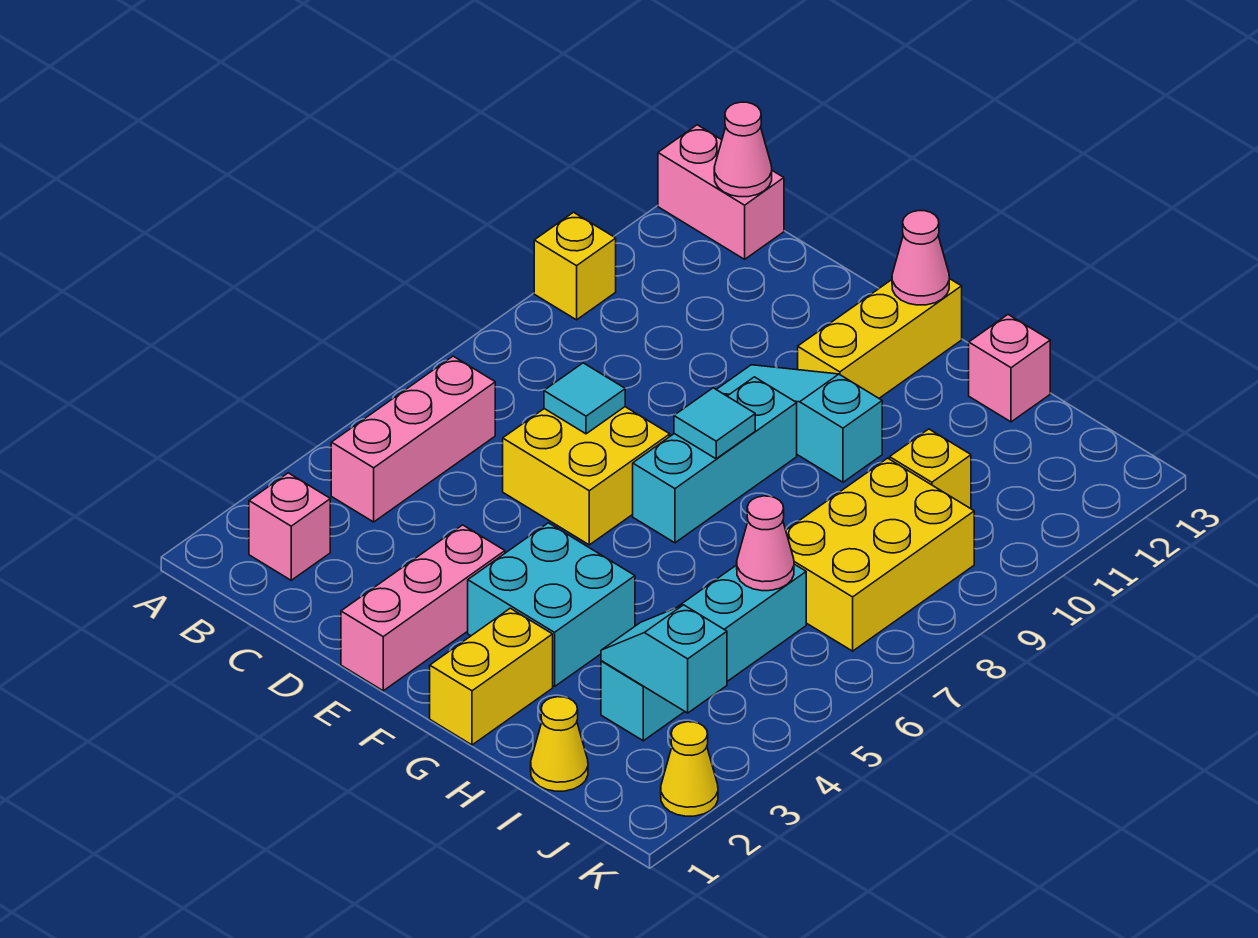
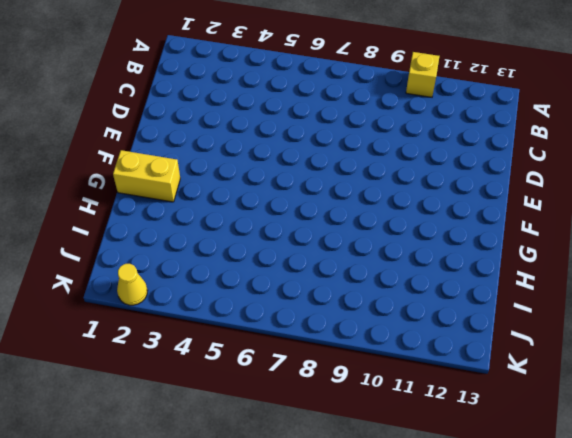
none -> pink 1x2 brick [658,125,784,259]
none -> pink 1x1 brick [249,473,330,580]
none -> pink 1x3 brick [331,356,495,522]

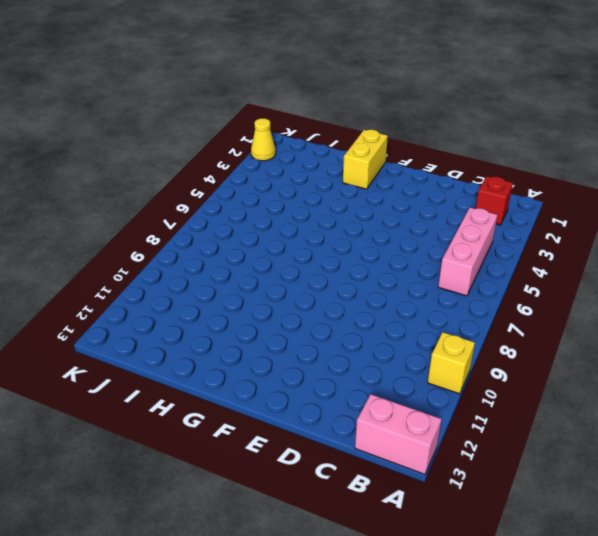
red 1x1 brick [476,176,513,225] -> pink 1x1 brick [249,473,330,580]
none -> yellow 2x2 brick [503,407,670,545]
none -> pink 1x3 brick [341,525,505,691]
none -> cyan 1x3 slope [716,365,882,482]

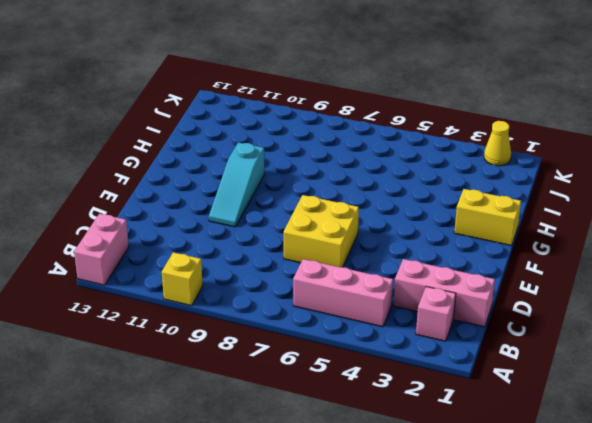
pink 1x3 brick [393,259,495,327] -> pink 1x3 brick moved to [341,525,505,691]
none -> cyan 2x2 brick [468,523,635,687]
none -> cyan 1x3 brick [633,377,797,543]
none -> yellow 1x3 brick [798,279,962,398]

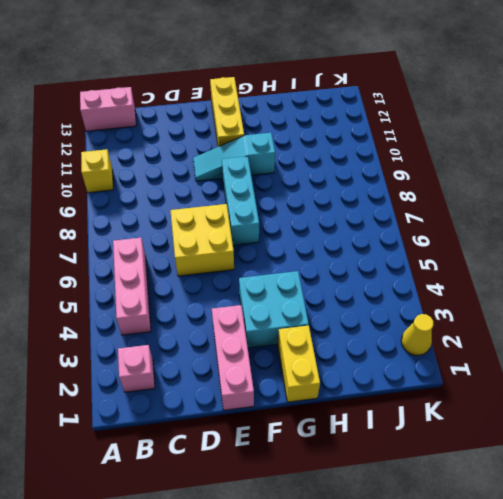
none -> pink 1x1 brick [969,315,1050,422]
none -> yellow 1x1 cone [531,697,588,791]
none -> cyan 1x4 brick [601,564,806,741]

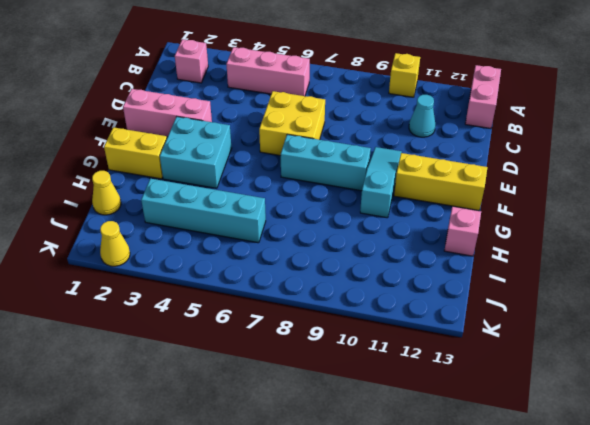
cyan 1x1 cone [409,95,435,137] -> none
none -> yellow 2x3 brick [786,458,974,651]
none -> yellow 1x1 brick [890,429,971,509]
none -> pink 1x1 cone [714,102,772,197]

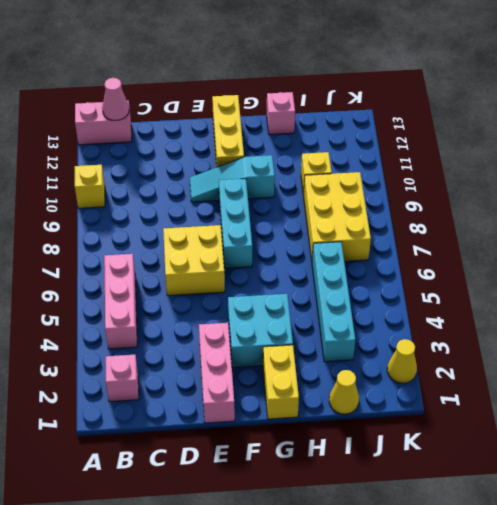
none -> cyan 1x1 tile [544,363,625,434]
none -> cyan 1x1 tile [674,388,755,459]
none -> pink 1x1 cone [892,211,949,305]

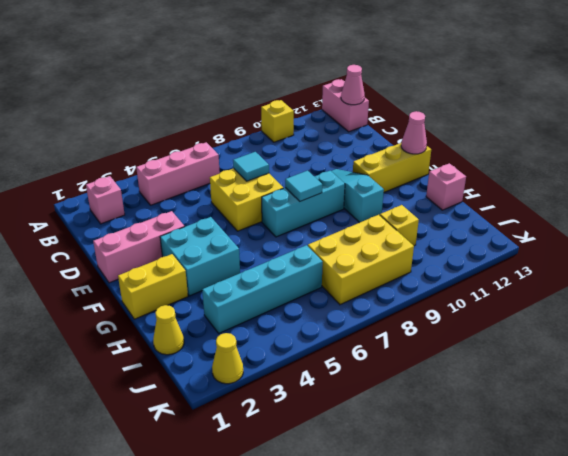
none -> cyan 1x2 slope [601,605,727,713]
none -> pink 1x1 cone [737,496,794,591]

